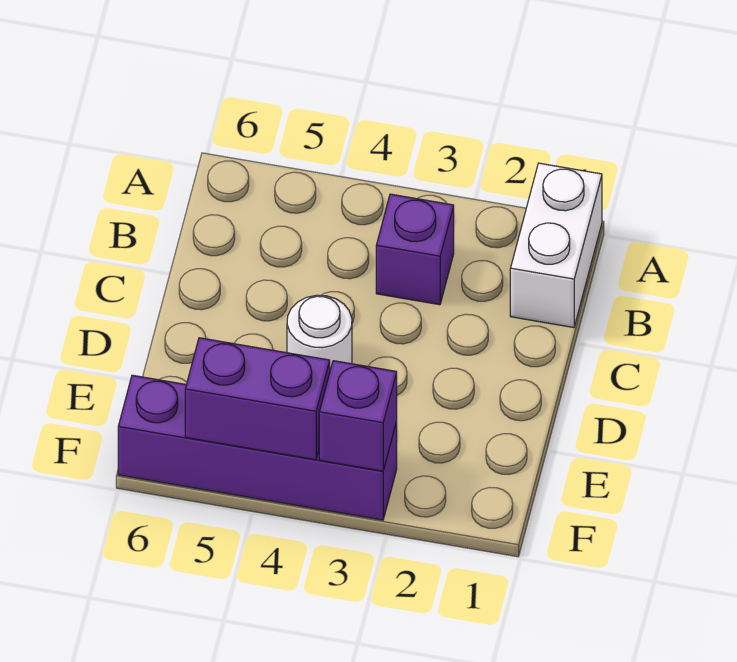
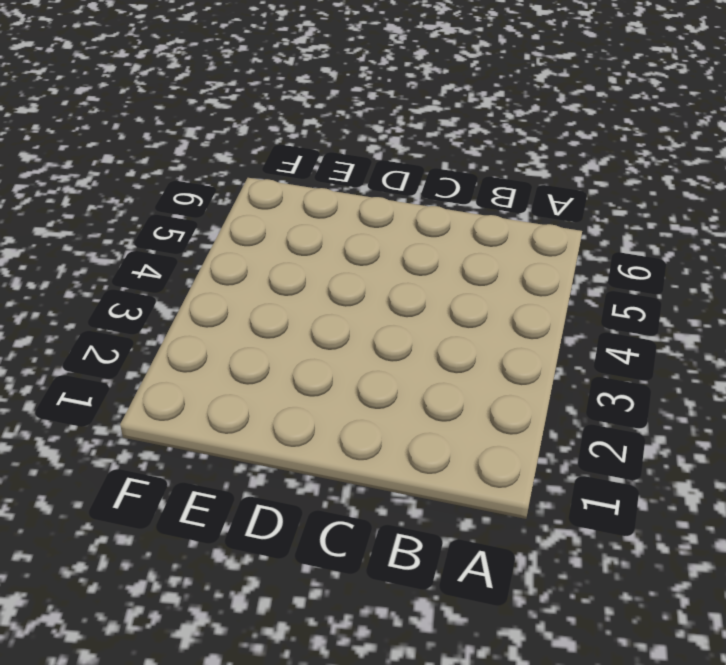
none -> white 1x2 brick [510,163,602,327]
none -> purple 1x1 brick [376,194,454,305]

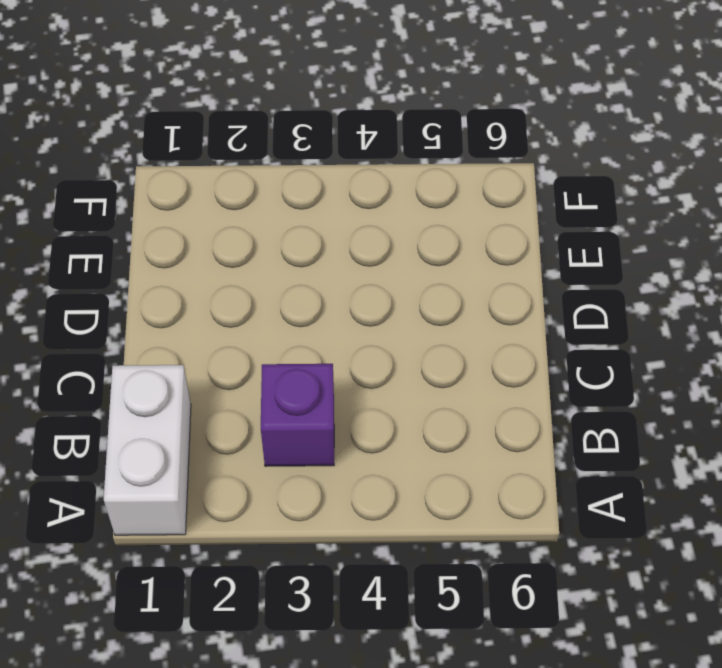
none -> white 1x1 round brick [287,295,352,370]
none -> purple 1x4 brick [118,375,397,520]

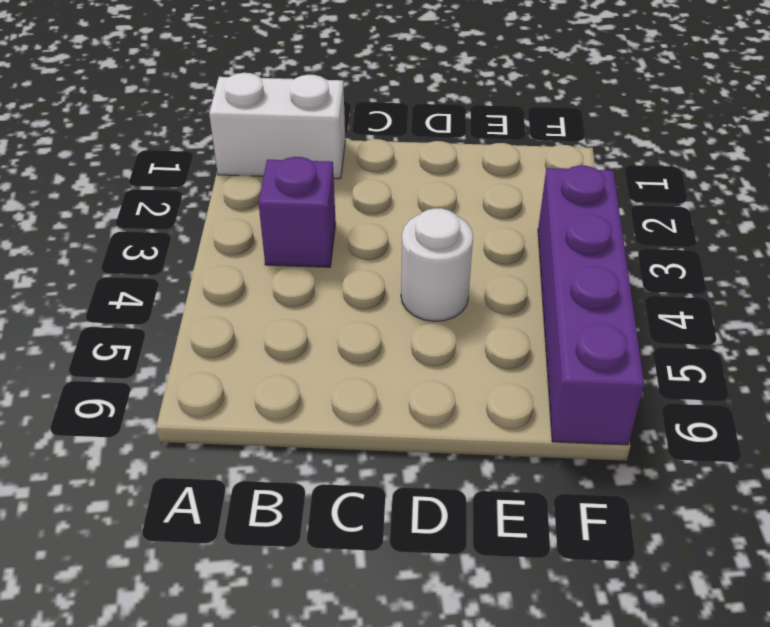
none -> purple 1x1 brick [319,361,397,471]
none -> purple 1x2 brick [185,338,330,460]

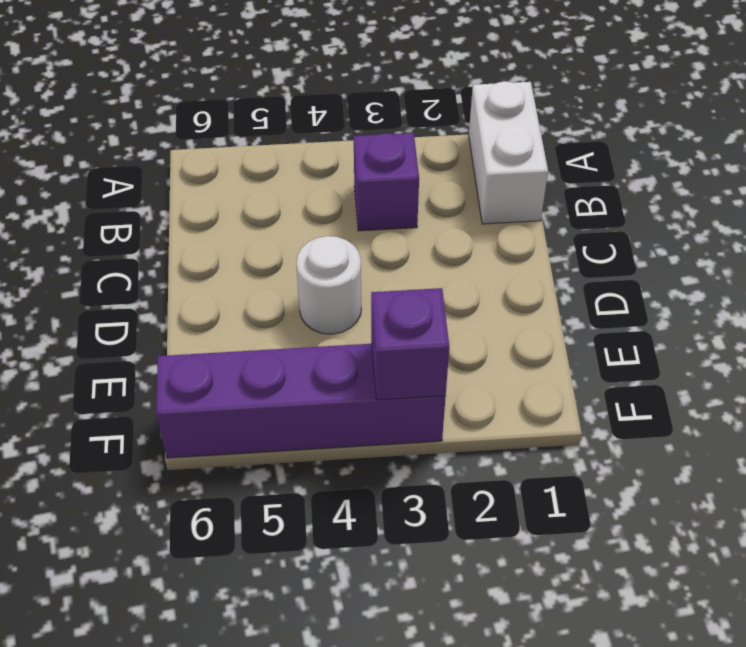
none -> purple 1x2 brick [185,338,330,460]

